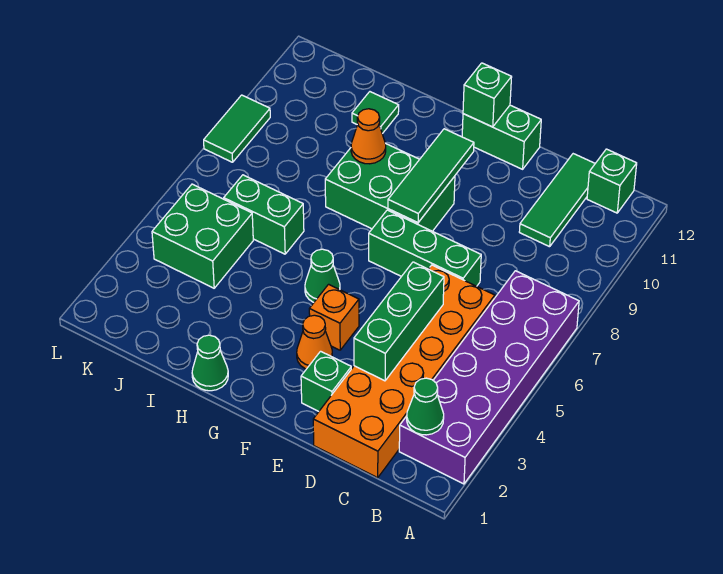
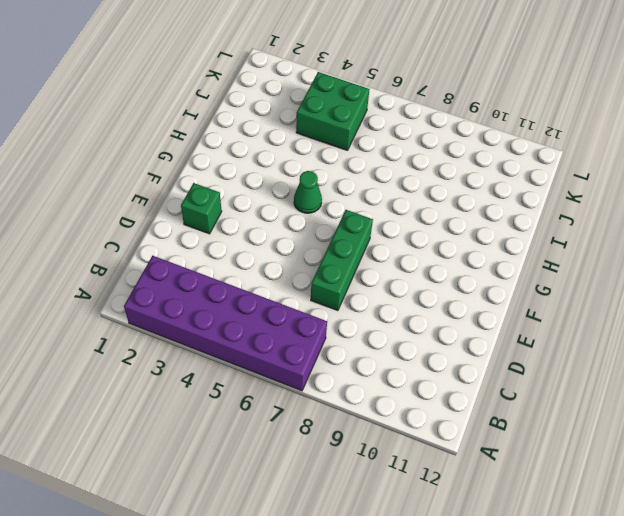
none -> green 1x1 brick [587,149,637,213]
none -> orange 2x6 brick [313,265,495,478]
none -> green 1x3 tile [519,154,595,247]

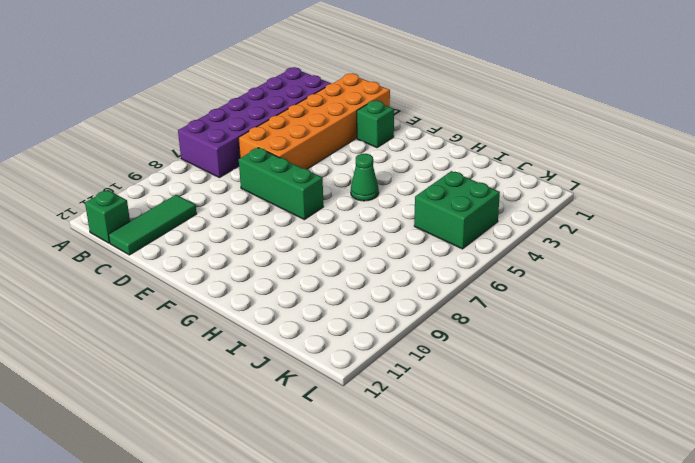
none -> green 1x2 brick [462,105,541,169]
none -> orange 1x1 cone [297,315,332,369]
none -> orange 1x1 brick [309,284,359,350]

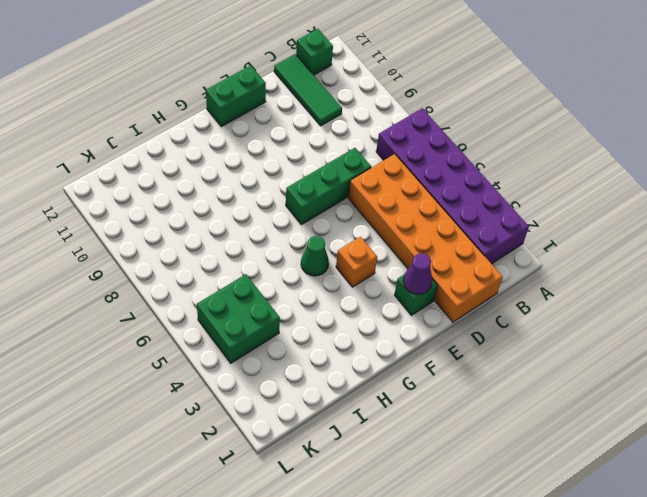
purple 1x1 cone [403,253,432,294] -> none
none -> orange 1x1 cone [297,315,332,369]
none -> green 2x3 brick [325,143,455,231]
none -> green 1x1 cone [192,335,228,391]

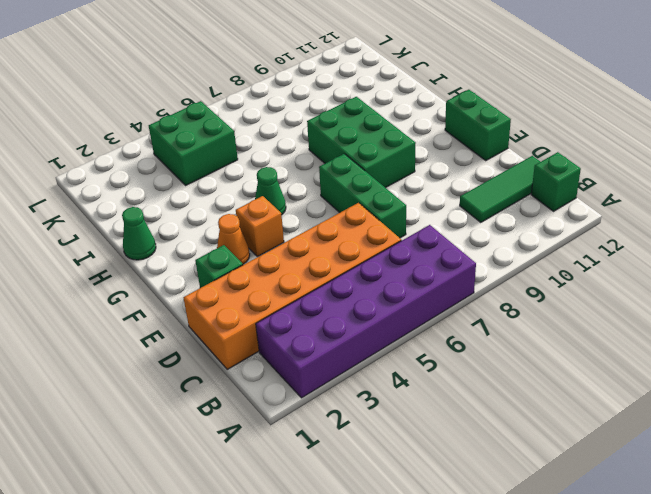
none -> green 1x2 brick [224,175,304,254]
none -> green 1x1 tile [352,92,399,134]
none -> green 1x2 tile [204,95,270,162]

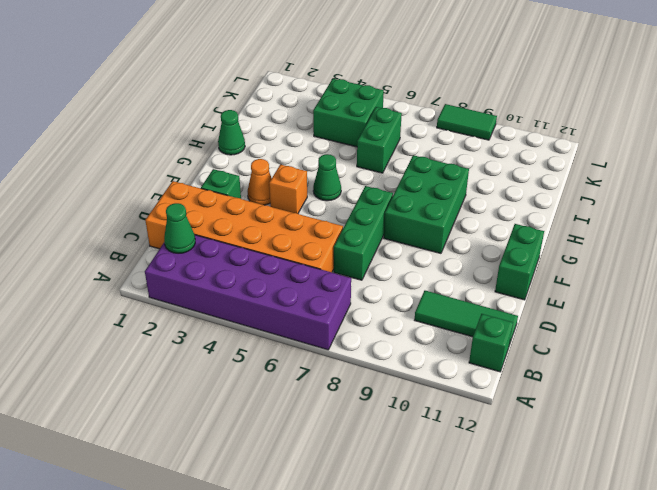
none -> green 1x1 tile [352,92,399,134]
none -> green 1x3 brick [354,262,444,381]
none -> green 1x3 tile [388,129,474,223]

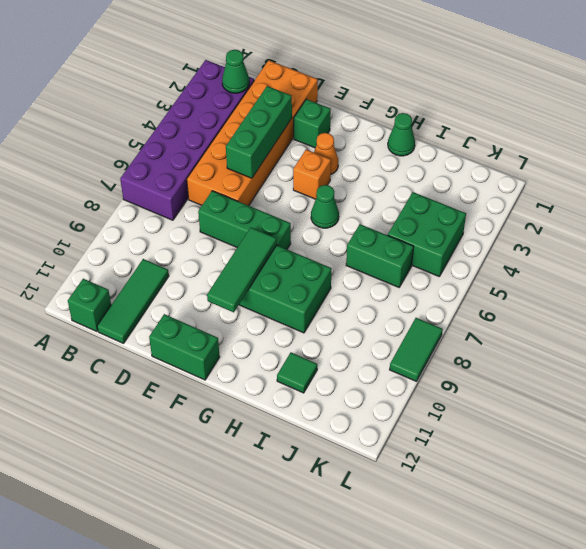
none -> green 1x1 brick [463,63,512,127]
none -> orange 1x1 cone [351,109,386,164]

